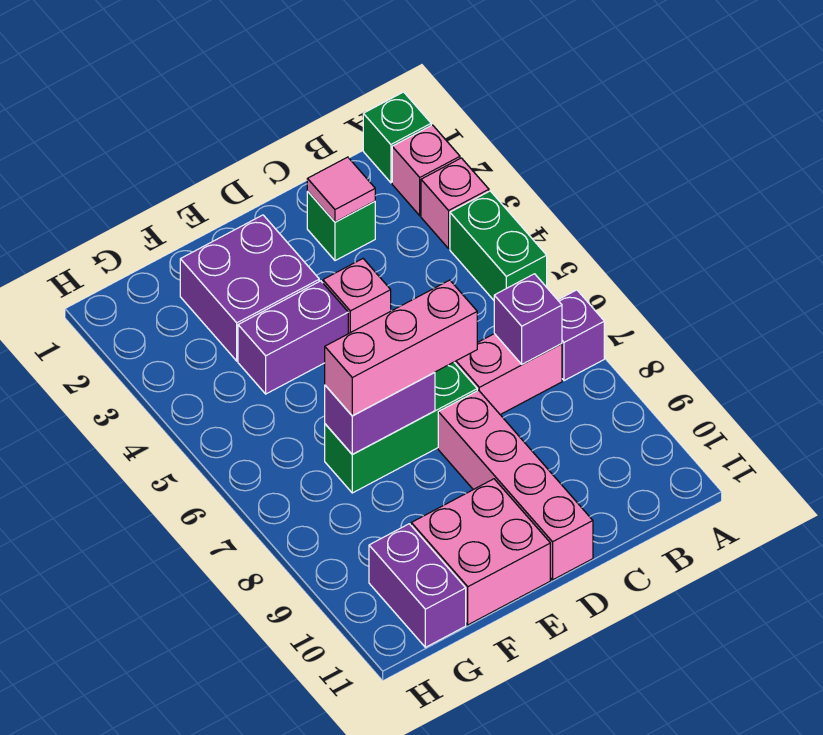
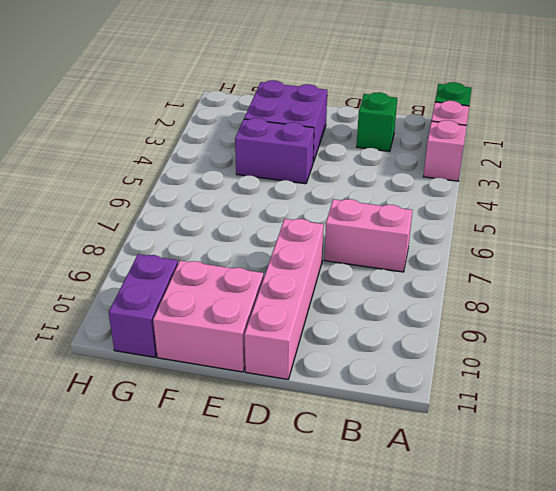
none -> green 1x2 brick [450,191,547,300]
none -> purple 1x1 brick [558,290,604,381]
none -> pink 1x1 brick [323,259,391,334]

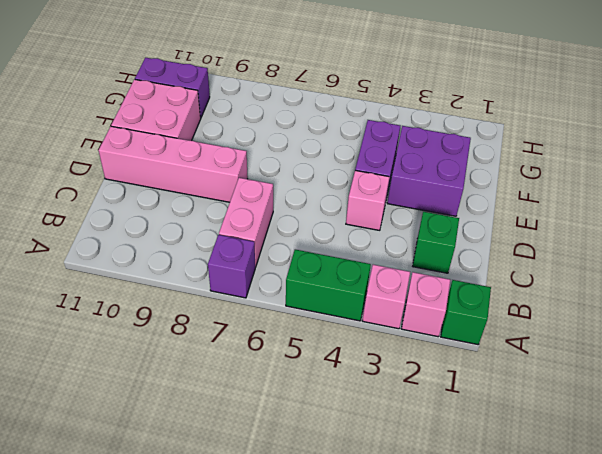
none -> green 1x3 brick [325,362,477,493]
none -> purple 1x1 brick [494,274,562,364]
none -> pink 1x1 tile [307,157,375,222]

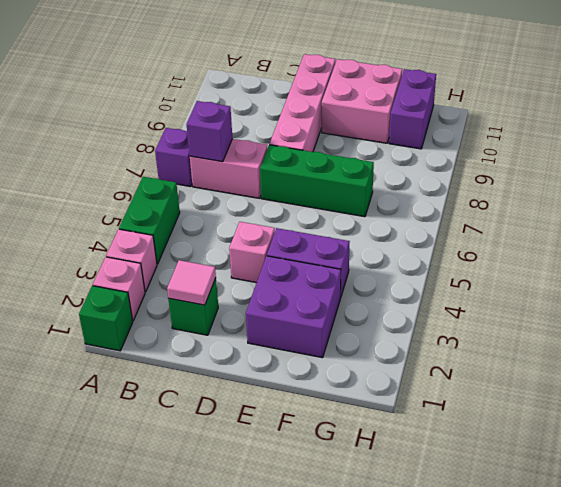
none -> purple 1x2 brick [325,372,435,454]
none -> pink 1x3 brick [325,280,477,416]

